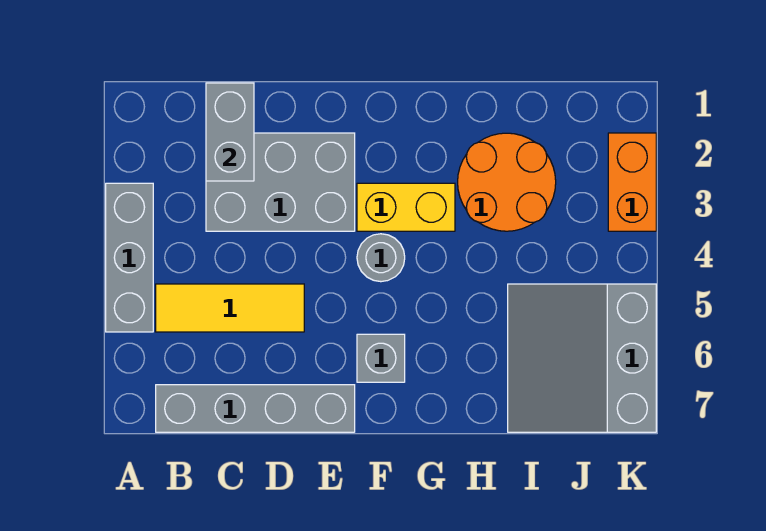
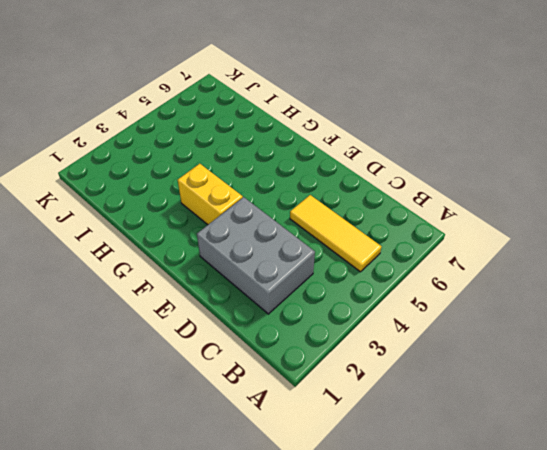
none -> grey 1x3 brick [106,183,153,332]
none -> grey 1x4 brick [156,385,355,432]

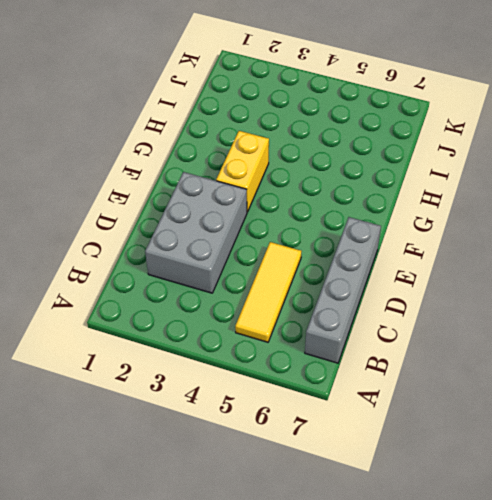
none -> grey 1x3 brick [106,183,153,332]
none -> grey 1x1 round brick [357,234,405,282]

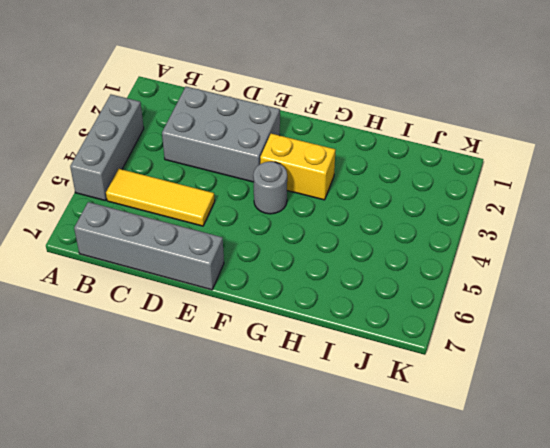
none -> grey 1x1 brick [357,334,405,382]
none -> orange 2x2 round brick [458,133,556,231]

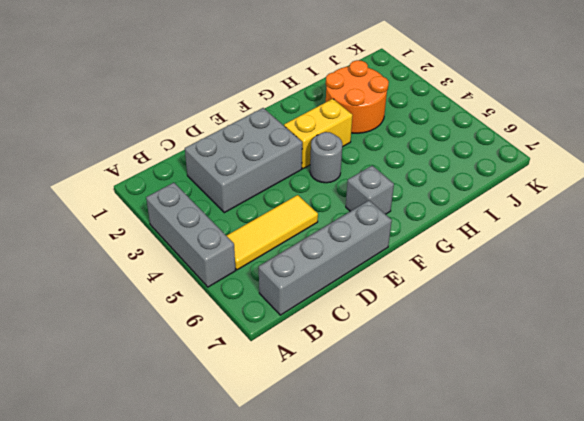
none -> grey 3x3 slope [508,284,656,432]
none -> orange 1x2 brick [608,133,656,231]

